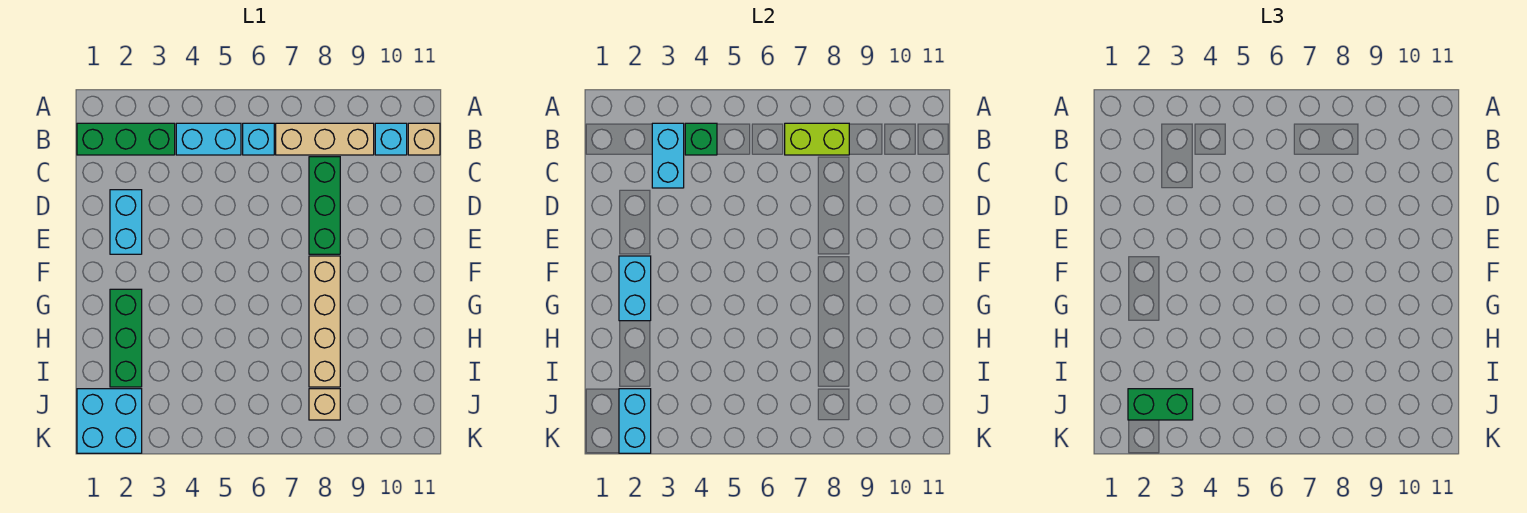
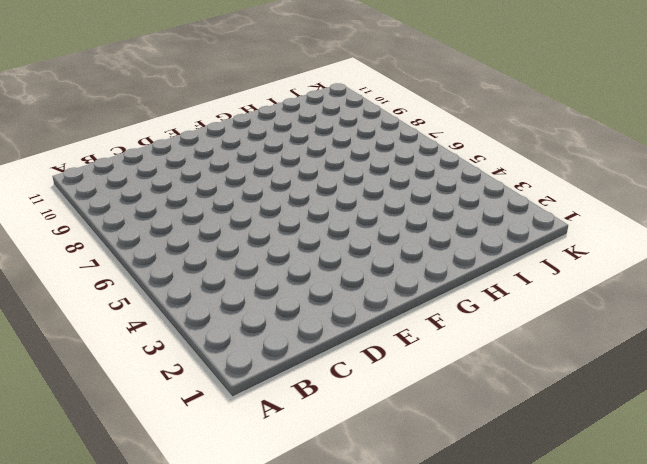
none -> green 1x3 brick [77,123,175,155]
none -> cyan 1x2 brick [176,123,241,155]
none -> cyan 1x1 brick [243,123,274,155]

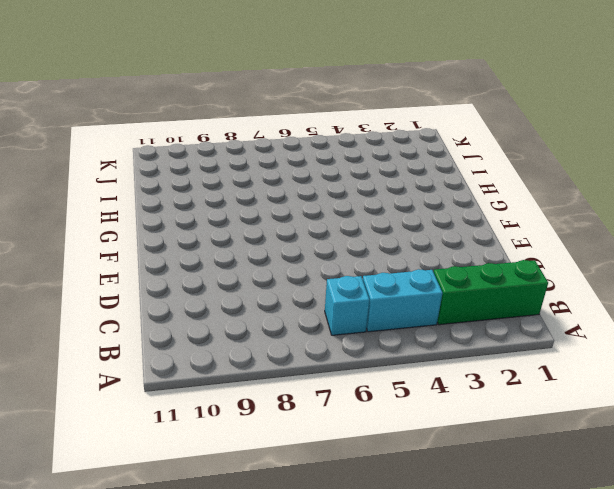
none -> tan 1x3 brick [276,123,374,155]
none -> cyan 1x1 brick [375,123,407,155]
none -> tan 1x1 brick [408,123,440,155]

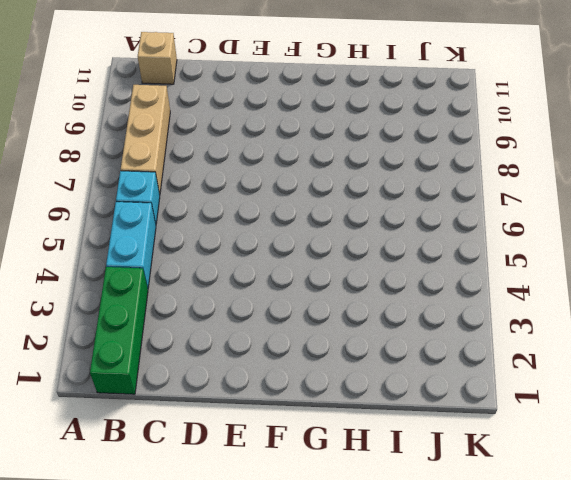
none -> cyan 1x1 brick [375,123,407,155]
none -> green 1x3 brick [309,157,340,254]
none -> cyan 1x2 brick [110,190,142,254]

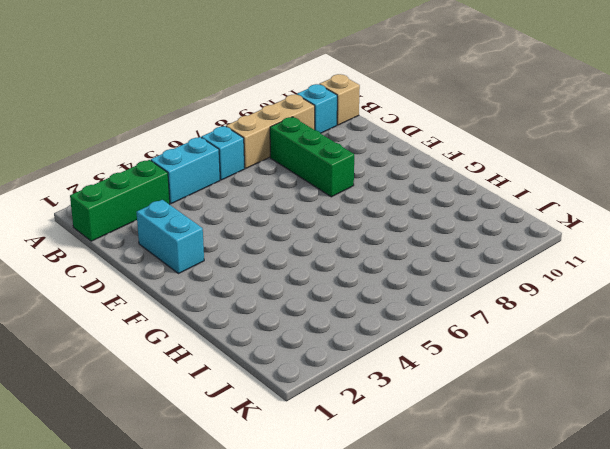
none -> tan 1x4 brick [309,256,340,387]
none -> green 1x3 brick [110,289,142,387]
none -> cyan 2x2 brick [77,389,142,453]

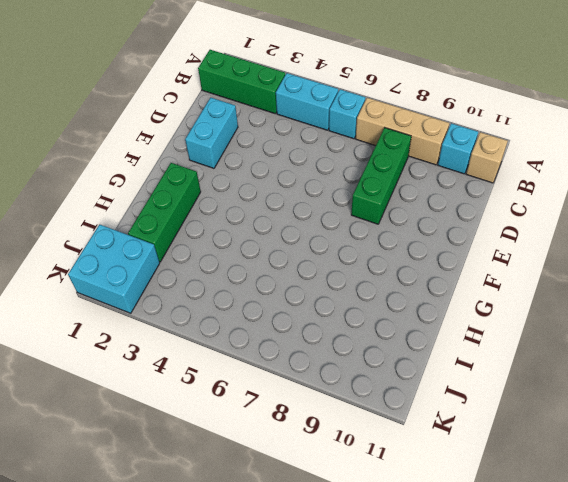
none -> tan 1x4 brick [309,256,340,387]
none -> tan 1x1 brick [309,389,340,420]
none -> cyan 1x2 brick [652,123,684,188]

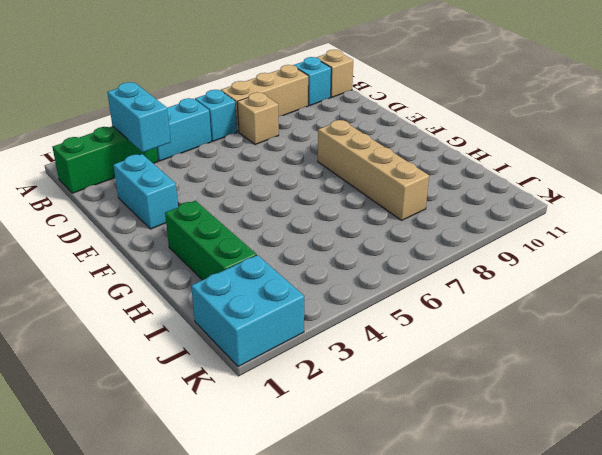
tan 1x1 brick [237,92,279,145] -> tan 1x1 brick moved to [309,389,340,420]
none -> green 1x3 brick [309,157,340,254]
none -> green 1x1 brick [685,123,717,155]
none -> lime 1x2 brick [785,123,849,155]

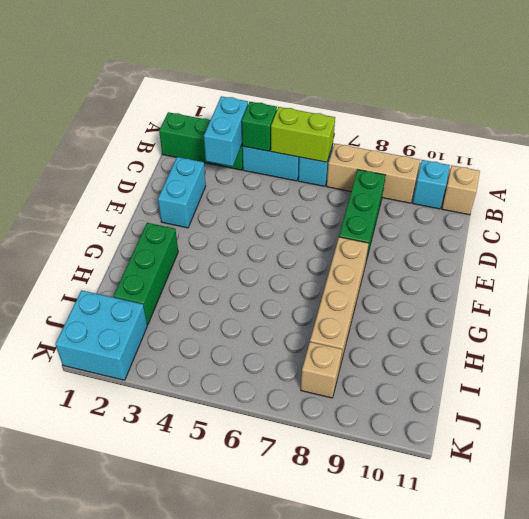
lime 1x2 brick [271,107,335,162] -> lime 1x2 brick moved to [785,123,849,155]
none -> cyan 1x2 brick [619,256,651,321]
none -> cyan 1x2 brick [619,389,651,453]
none -> green 1x2 brick [1128,389,1193,420]

